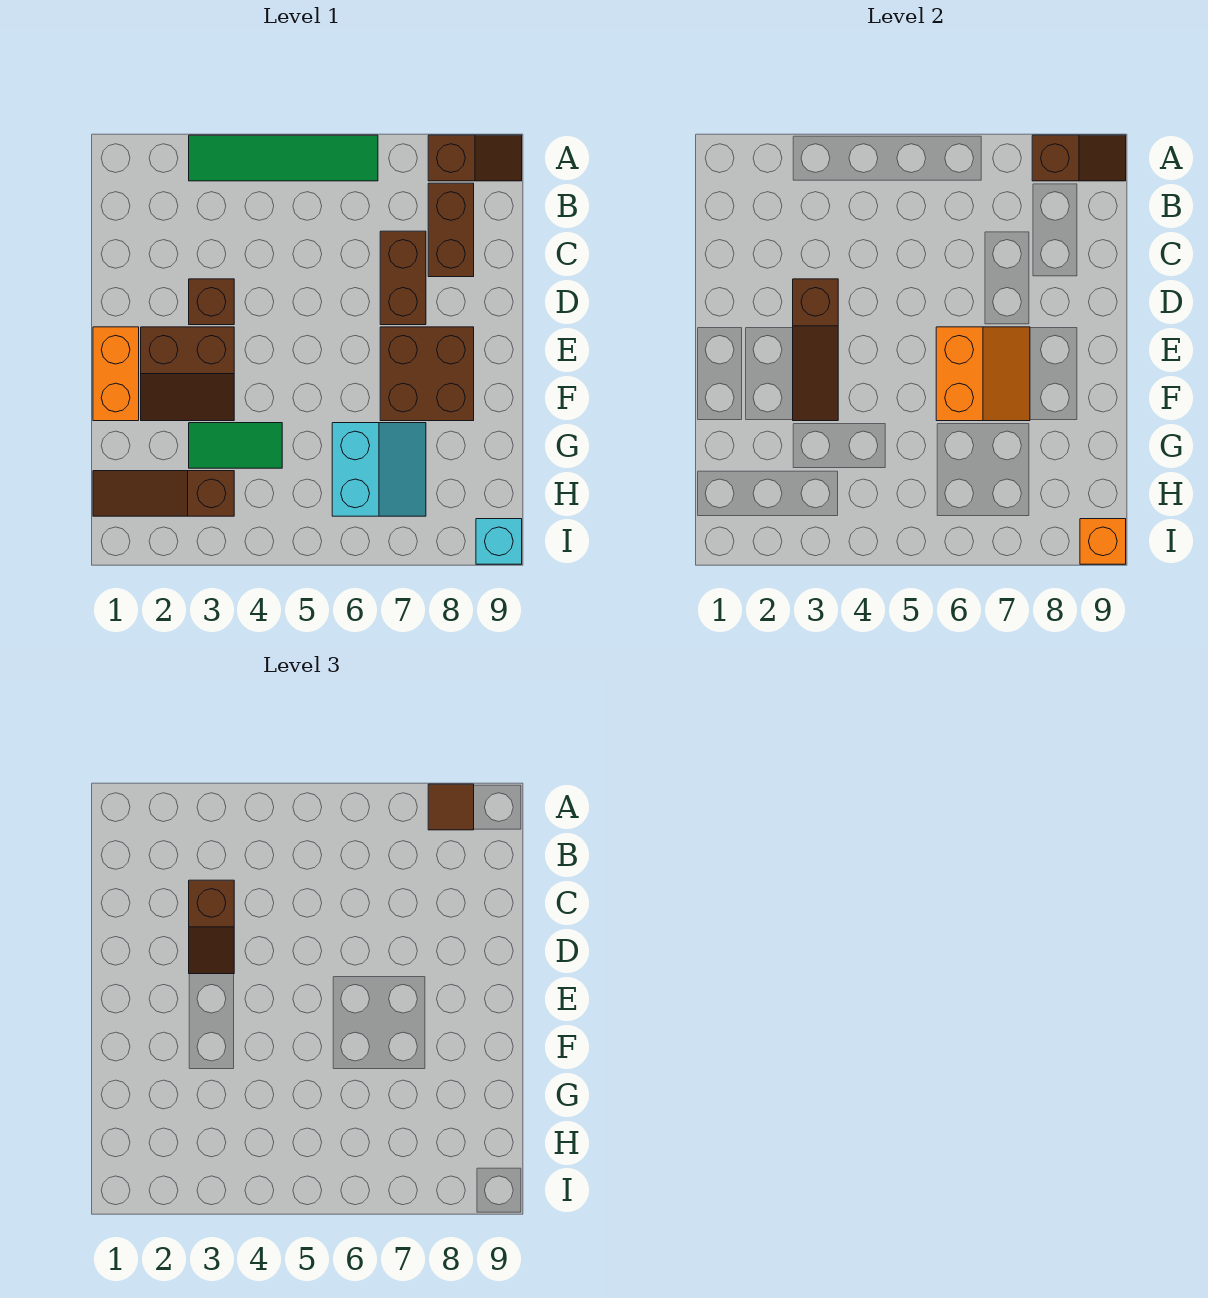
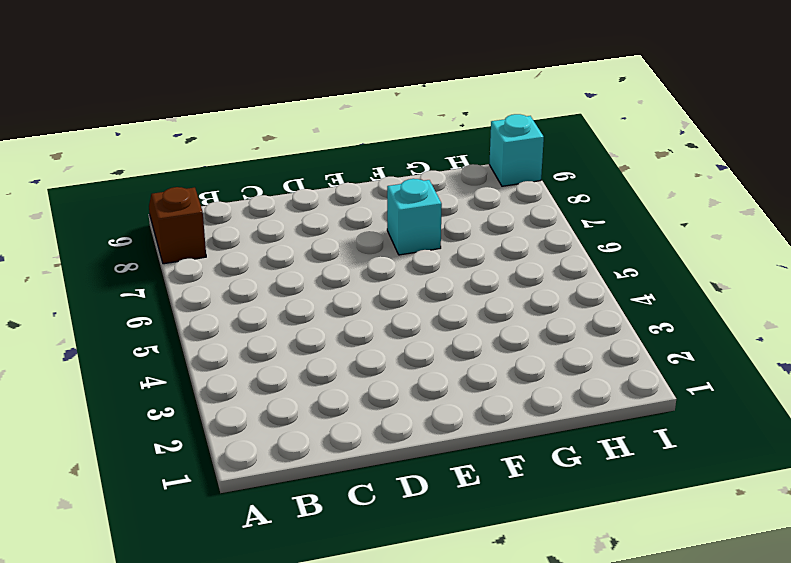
cyan 1x1 brick [387,179,442,255] -> brown 2x2 brick [380,327,474,421]
none -> green 1x4 tile [189,135,378,181]
none -> brown 1x2 brick [428,183,474,277]
none -> brown 1x2 brick [380,231,426,325]

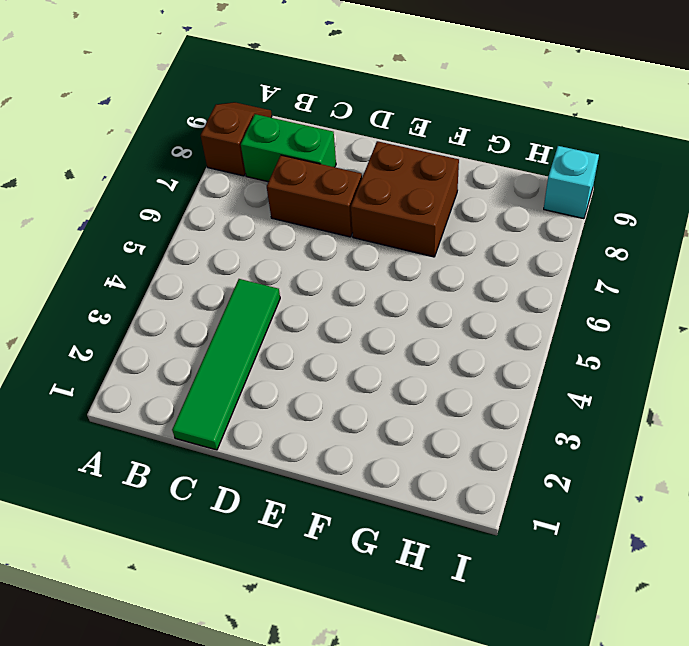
green 1x2 brick [241,114,336,182] -> brown 1x2 brick [428,183,474,277]
green 1x4 tile [172,279,280,450] -> green 1x4 tile moved to [189,135,378,181]
none -> brown 1x1 brick [189,279,234,325]
none -> orange 1x2 brick [93,327,139,421]
none -> brown 2x2 slope [141,327,234,421]

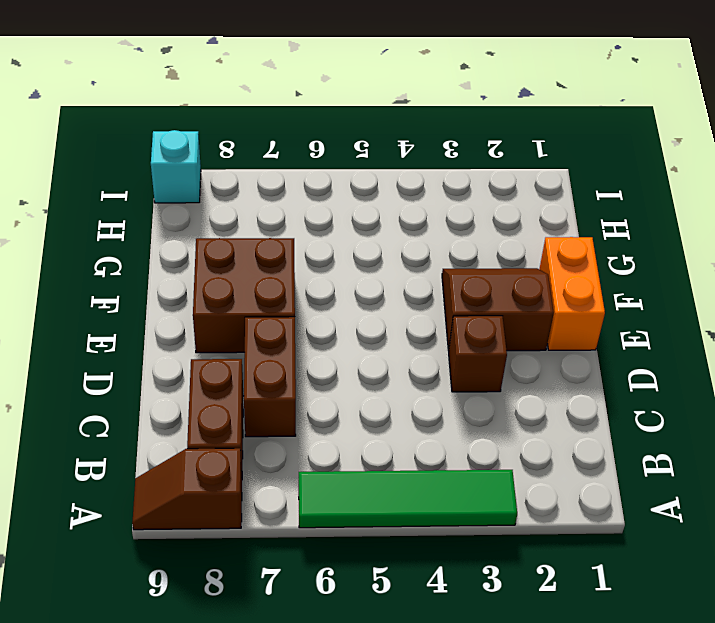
none -> green 1x2 tile [189,423,282,468]
none -> cyan 2x2 slope [332,423,426,516]
none -> brown 1x3 slope [93,471,234,516]

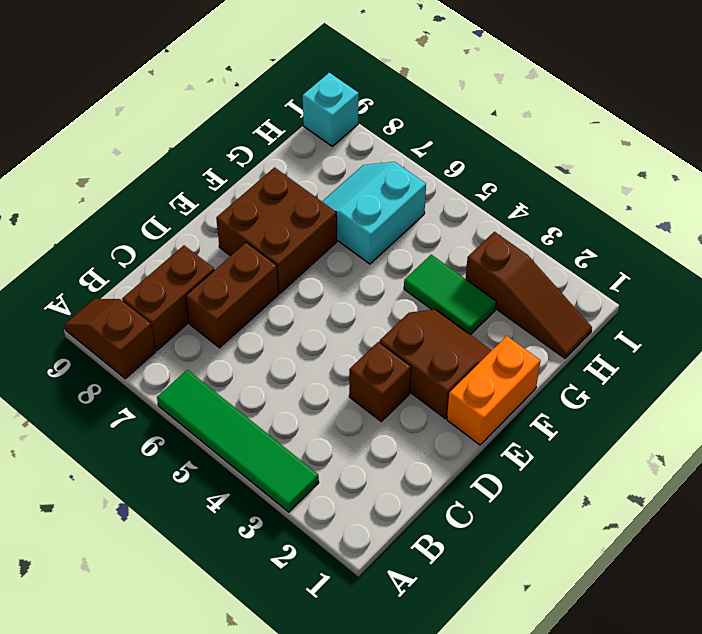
none -> brown 1x2 slope [1032,135,1126,181]
none -> brown 1x3 slope [793,279,838,421]
none -> orange 2x2 slope [936,327,1030,421]

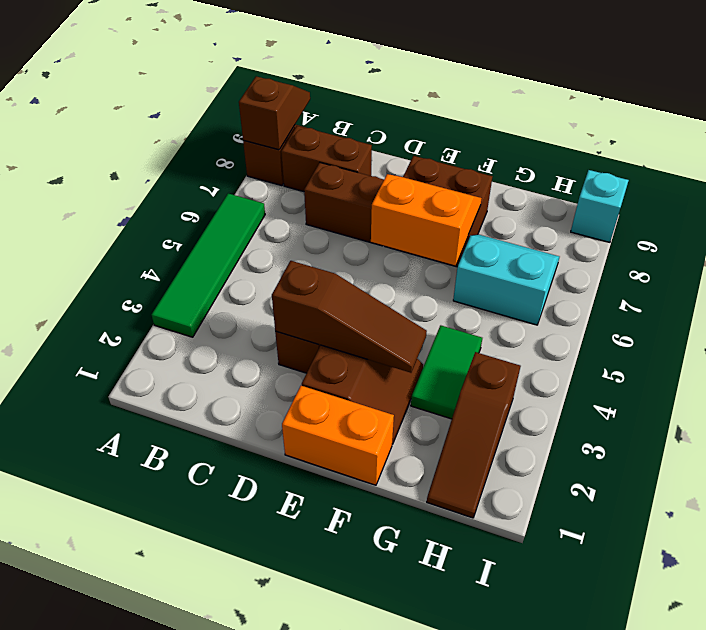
none -> orange 1x1 brick [1080,519,1126,564]
none -> brown 1x1 tile [428,784,474,830]
none -> brown 1x2 slope [189,880,234,974]

